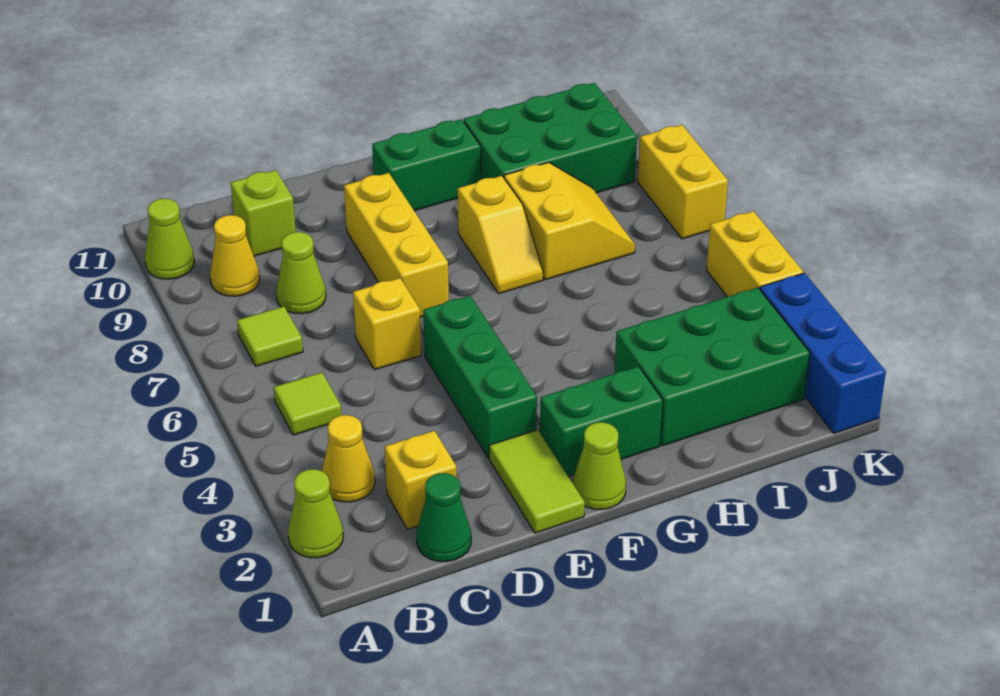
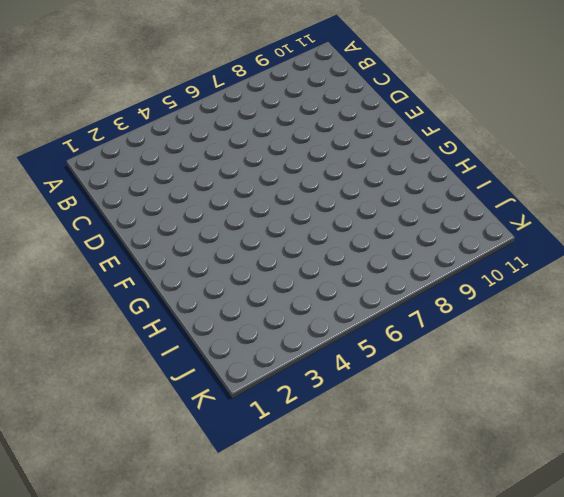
none -> lime 1x1 cone [288,469,343,558]
none -> lime 1x1 cone [145,199,194,279]
none -> yellow 1x1 cone [322,415,375,502]

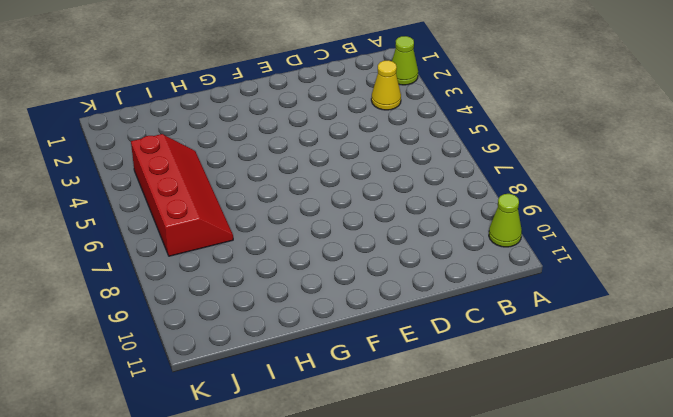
red 2x4 slope [131,134,233,256] -> yellow 2x2 slope [504,162,635,280]
none -> lime 1x1 tile [274,372,342,435]
none -> lime 1x1 tile [237,306,303,366]
none -> yellow 1x1 cone [210,215,260,296]

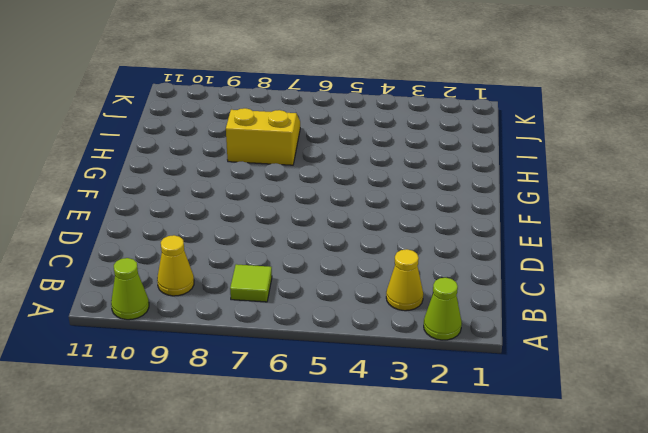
none -> lime 1x1 tile [274,372,342,435]
none -> green 1x1 cone [417,473,471,562]
none -> yellow 1x1 brick [385,431,457,529]

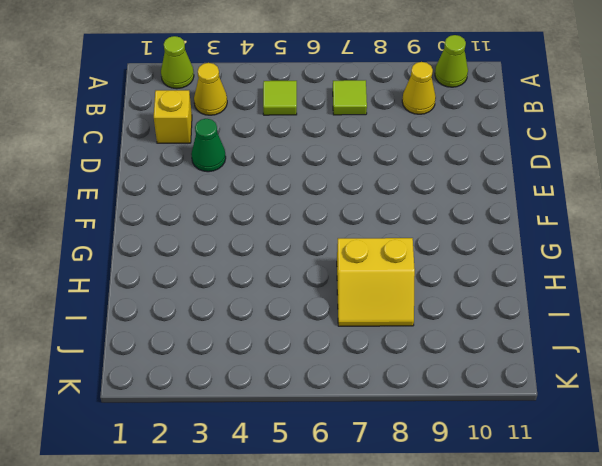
green 1x1 cone [191,119,226,172] -> green 1x1 cone moved to [417,473,471,562]
none -> lime 1x1 cone [276,232,326,314]
none -> lime 1x1 brick [231,170,296,256]
none -> yellow 1x1 brick [353,278,421,370]

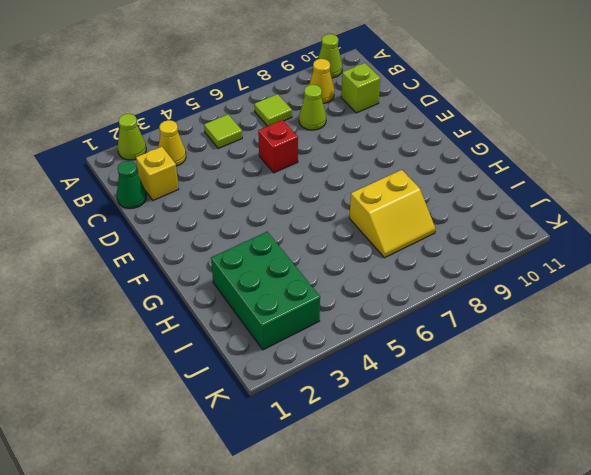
red 1x1 brick [258,120,298,173] -> yellow 1x1 brick [353,278,421,370]
none -> lime 1x2 tile [489,430,585,533]
none -> green 1x3 brick [423,296,537,458]
none -> yellow 1x3 brick [344,173,449,317]

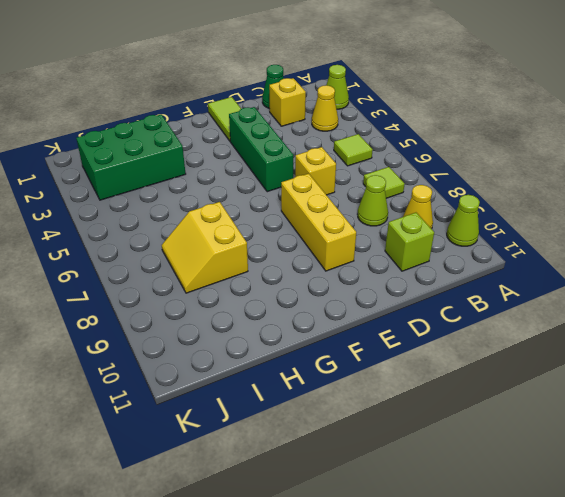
none -> lime 1x1 cone [573,422,626,510]
none -> green 1x2 brick [540,366,663,477]
none -> green 1x2 brick [372,119,481,211]

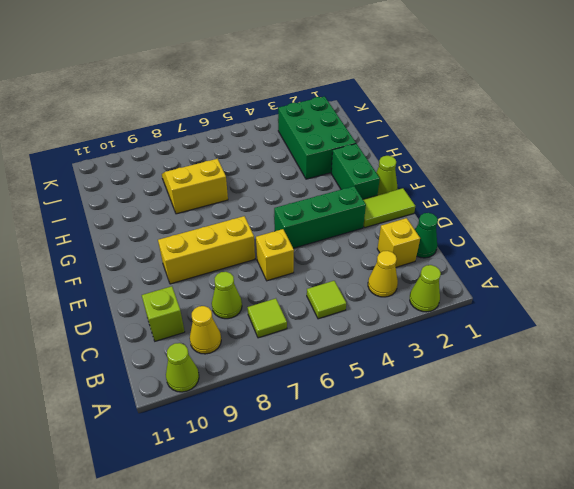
none -> green 1x2 brick [372,119,481,211]
none -> yellow 1x2 slope [458,176,543,294]
none -> green 2x3 brick [464,83,637,193]

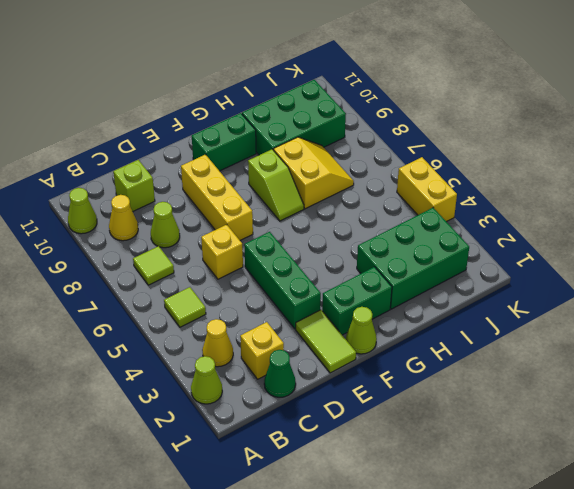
lime 1x2 slope [248,149,304,221] -> yellow 1x2 slope [458,176,543,294]
none -> blue 1x3 brick [760,273,886,433]
none -> yellow 1x2 brick [638,125,728,239]

